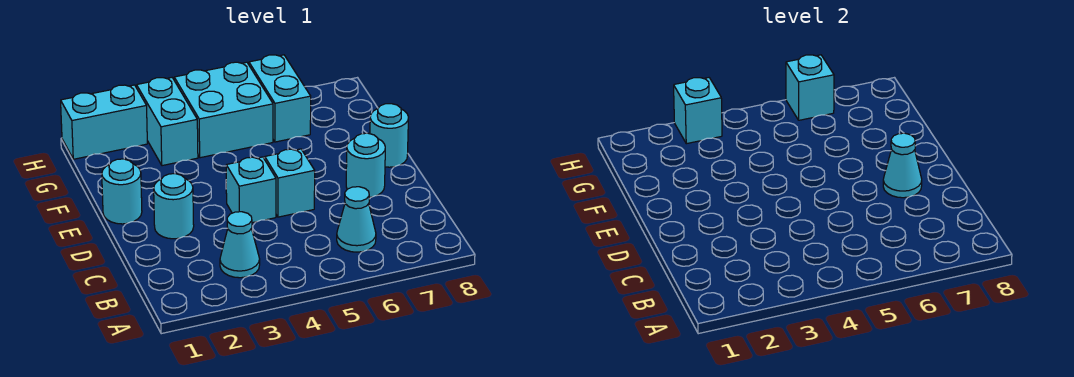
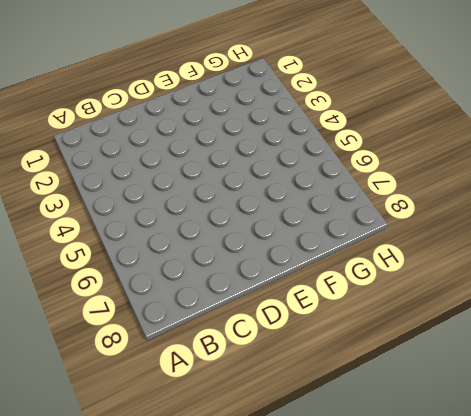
none -> cyan 1x1 cone [220,212,260,278]
none -> cyan 1x1 cone [337,187,376,252]
none -> cyan 1x1 round brick [154,174,194,239]

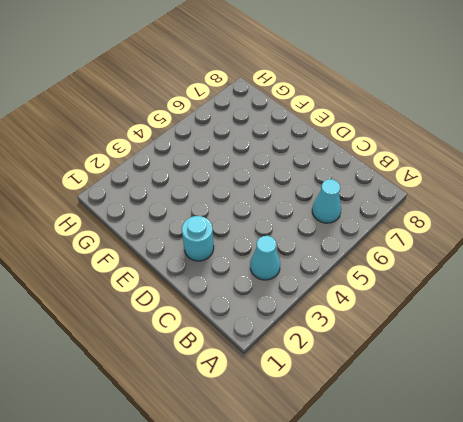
none -> cyan 1x1 brick [226,157,276,223]
none -> cyan 1x1 brick [265,149,315,217]
none -> cyan 1x1 round brick [346,133,385,197]

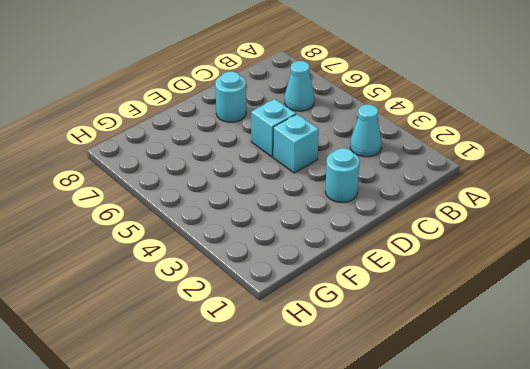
none -> cyan 1x1 round brick [102,159,142,224]
none -> cyan 1x1 round brick [370,104,408,167]
none -> cyan 1x2 brick [137,78,198,166]

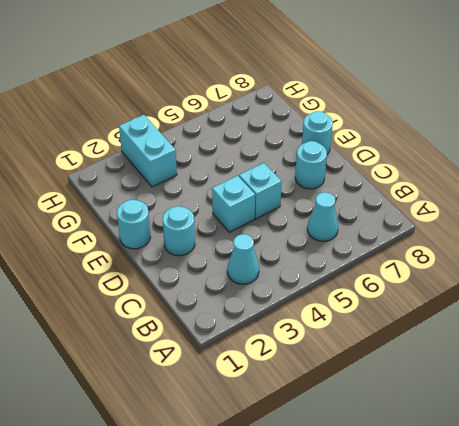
none -> cyan 2x2 brick [174,62,273,158]
none -> cyan 1x2 brick [249,55,311,142]
none -> cyan 1x2 brick [61,85,147,159]

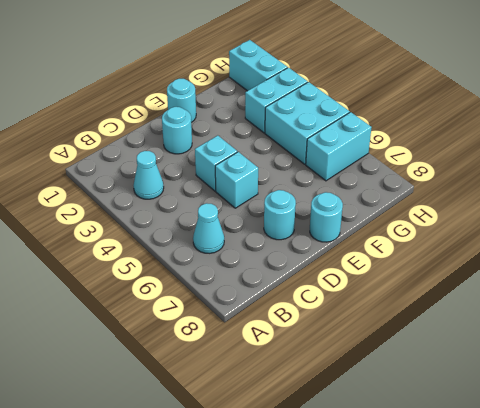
none -> cyan 1x1 cone [883,133,922,198]
none -> cyan 1x1 brick [674,78,722,144]
none -> cyan 1x1 brick [786,55,834,120]

